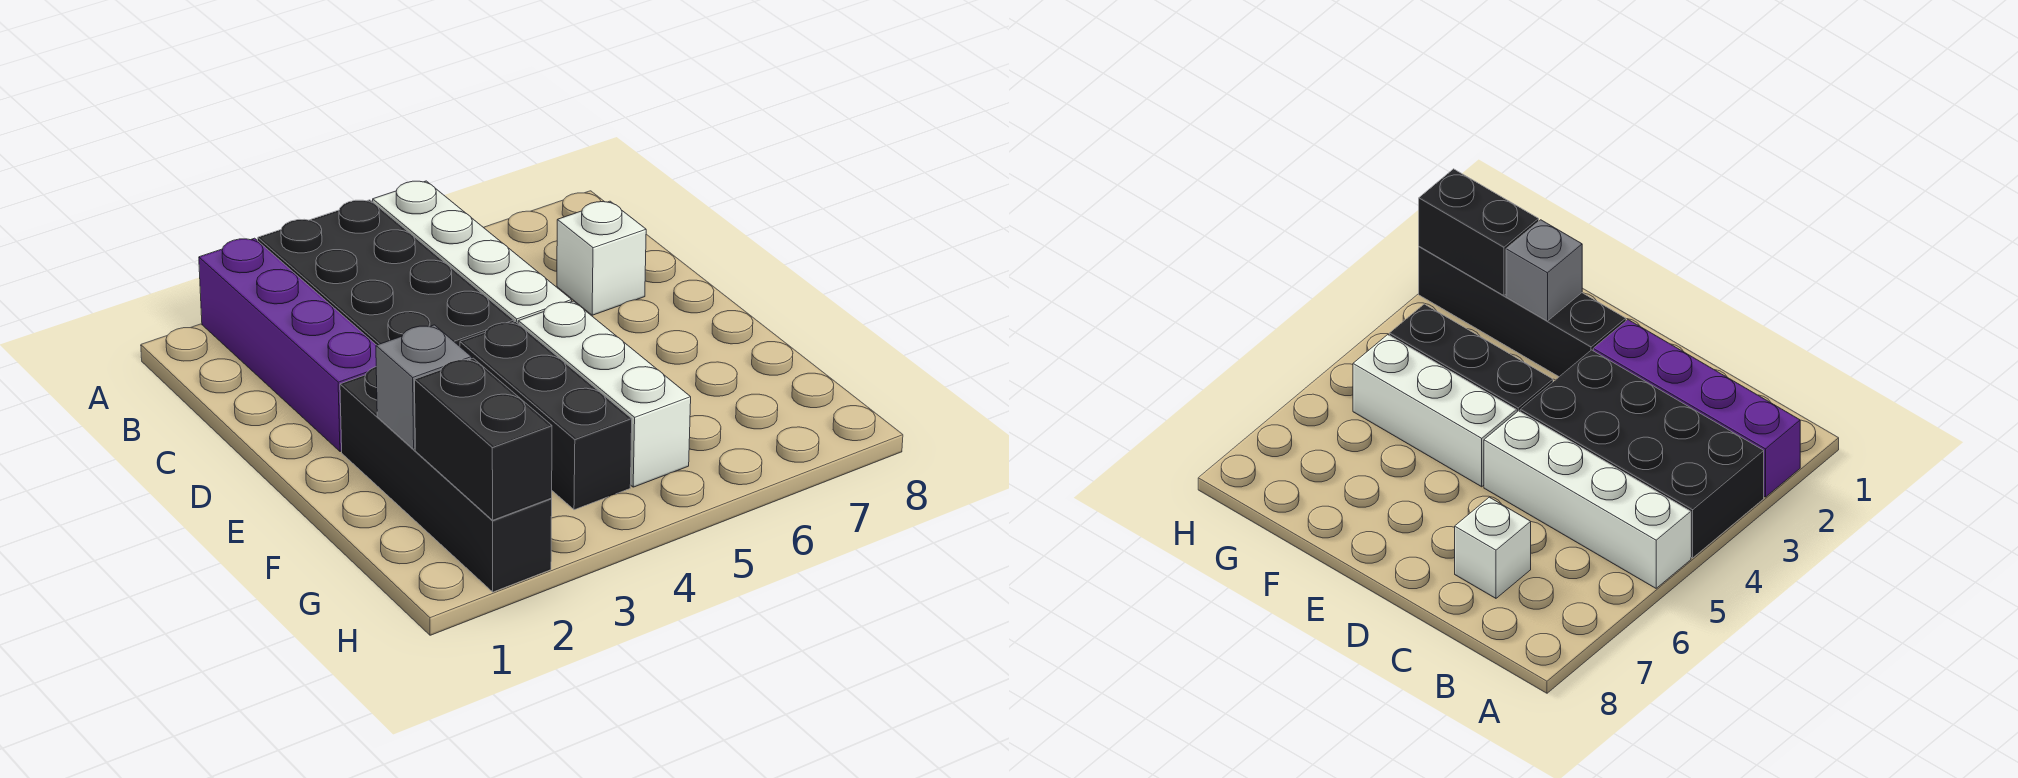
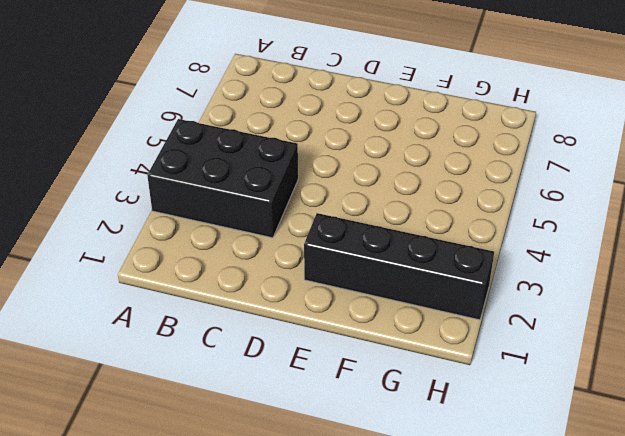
black 2x3 brick [147,119,298,238] -> black 2x4 brick [258,200,514,346]
none -> purple 1x4 brick [199,238,376,452]
none -> white 1x4 brick [373,181,572,323]

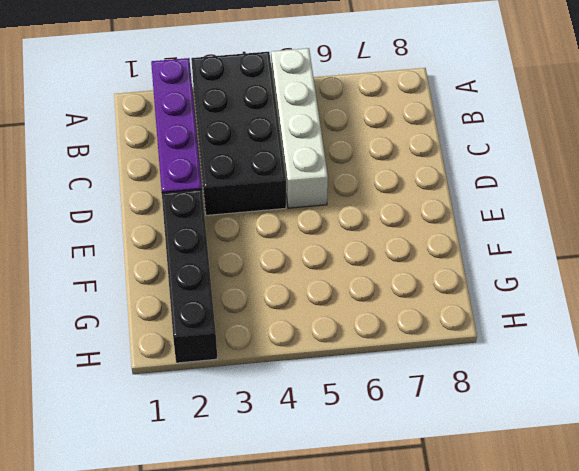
none -> white 1x1 brick [557,201,646,315]
none -> black 1x3 brick [460,322,632,510]

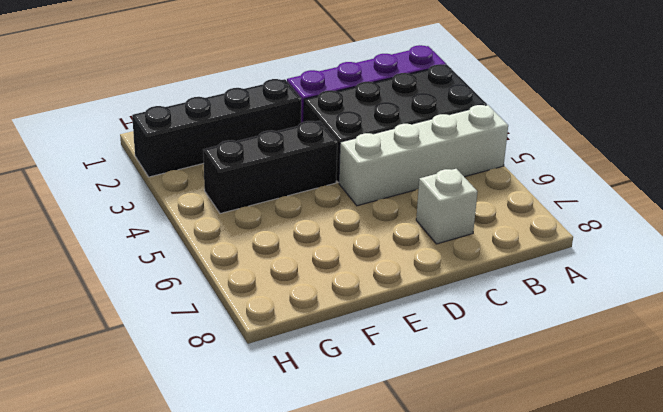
none -> white 1x3 brick [518,301,691,487]
none -> grey 1x1 brick [376,325,472,449]

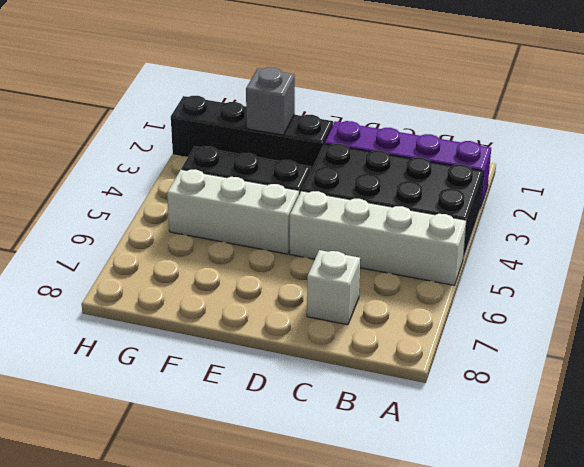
none -> black 1x2 brick [415,358,552,520]

